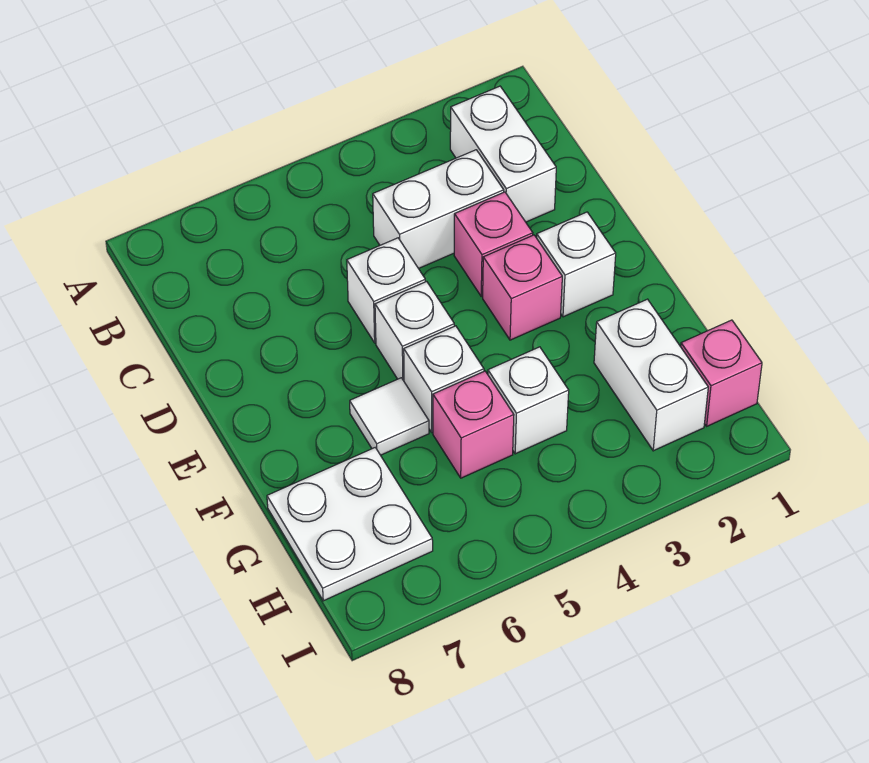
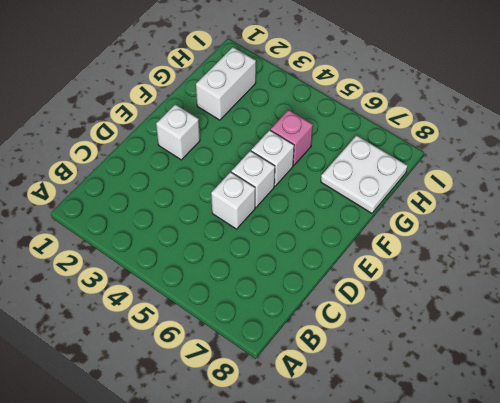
none -> white 1x2 brick [450,86,556,222]
none -> white 1x2 brick [373,150,504,268]
none -> pink 1x1 brick [454,192,533,296]

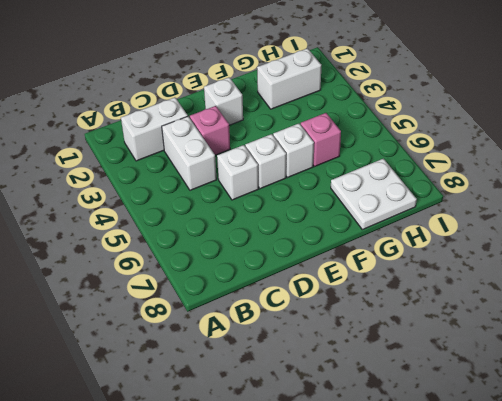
none -> pink 1x1 brick [483,235,562,340]
none -> white 1x1 tile [350,378,429,455]
none -> white 1x1 brick [488,347,569,454]

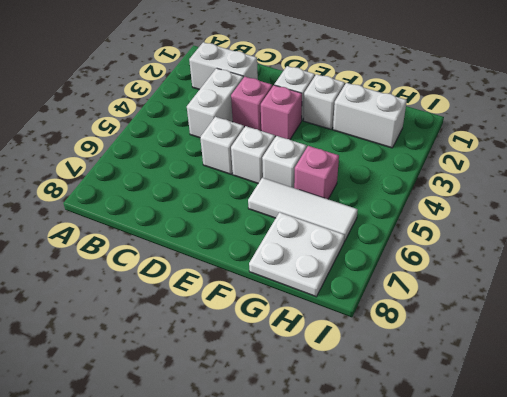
white 1x1 brick [303,74,345,129] -> white 1x1 brick moved to [488,347,569,454]
white 1x3 tile [248,178,358,242] -> white 1x1 tile [350,378,429,455]
none -> pink 1x1 brick [681,320,762,426]

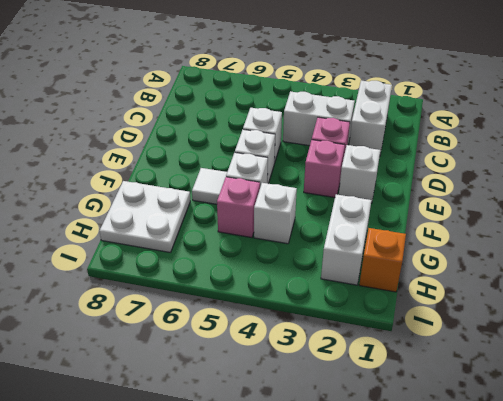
orange 1x1 brick [359,228,406,292] -> pink 1x1 brick [681,320,762,426]

